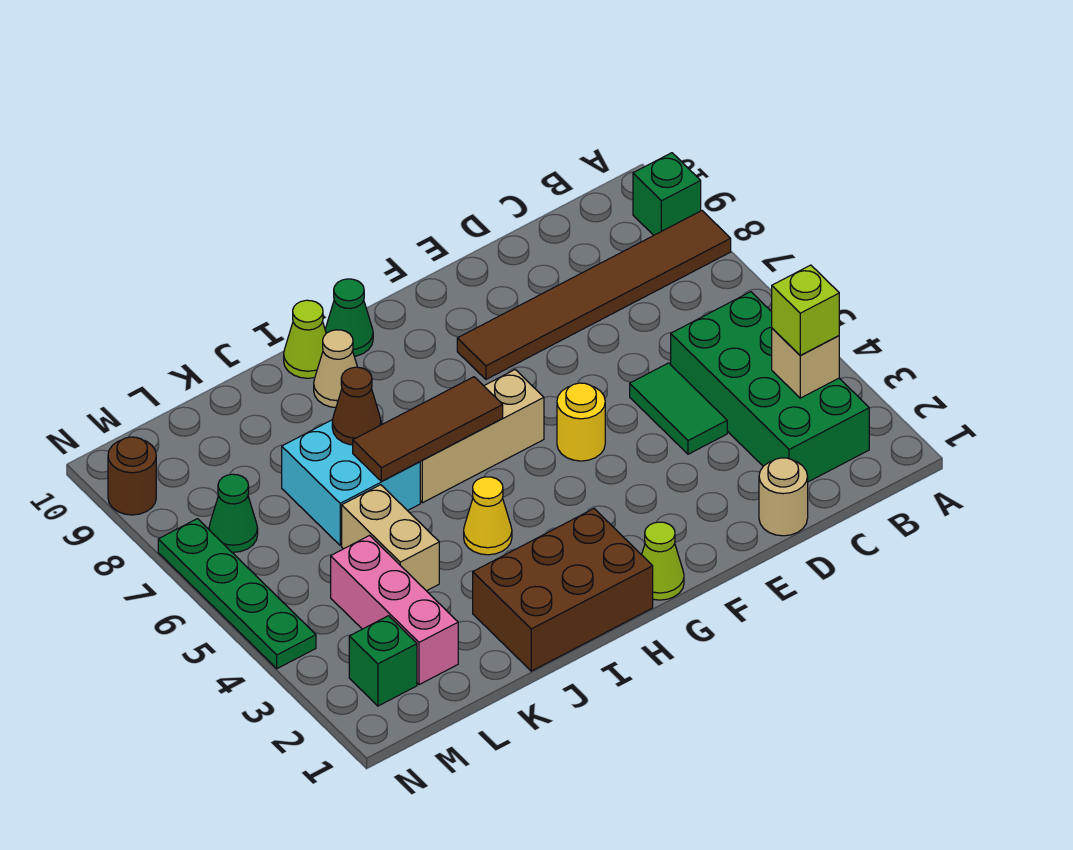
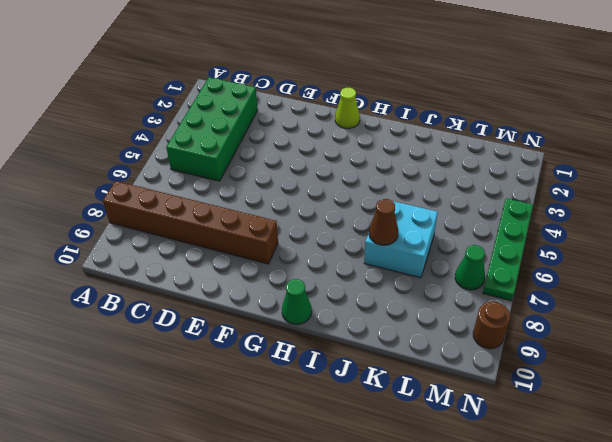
brown 1x6 brick [103,181,278,264] -> brown 1x6 tile [457,211,731,379]
none -> green 1x1 brick [633,153,701,235]
none -> tan 1x1 round brick [759,458,808,536]
none -> green 1x2 tile [630,363,727,454]

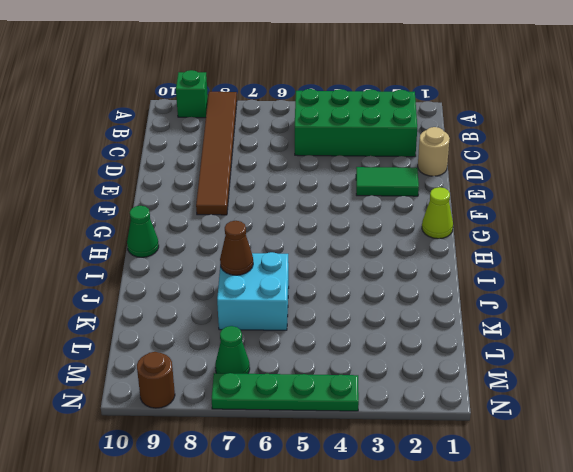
green 1x2 tile [356,167,419,196] -> green 1x2 tile moved to [630,363,727,454]
none -> yellow 1x1 round brick [557,383,605,461]
none -> tan 1x3 brick [420,370,544,503]
none -> brown 2x3 brick [473,509,653,671]

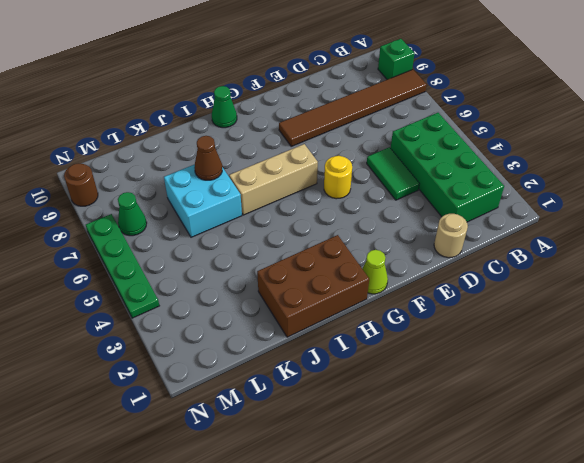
none -> yellow 1x1 cone [464,477,512,555]
none -> tan 1x1 cone [314,330,357,408]
none -> lime 1x1 cone [284,300,326,378]

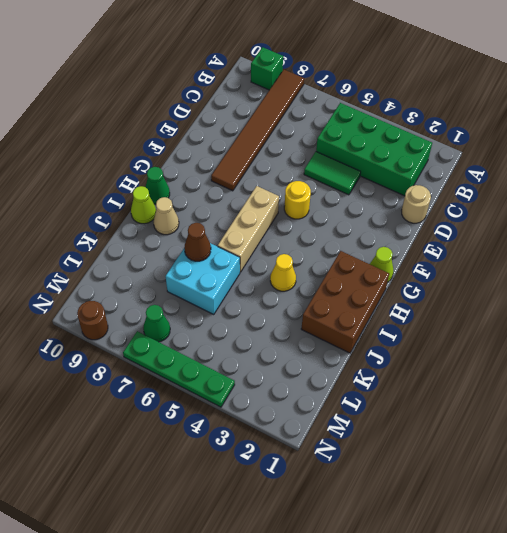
none -> tan 1x2 brick [342,485,439,591]
none -> pink 1x3 brick [331,536,458,685]
none -> green 1x1 brick [349,616,417,706]

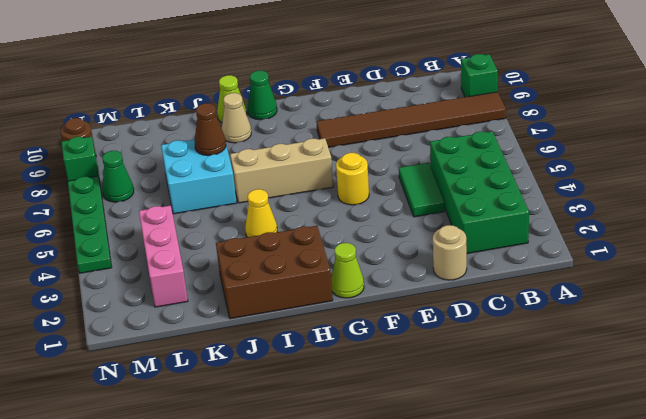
green 1x1 brick [62,137,100,181] -> green 1x1 brick moved to [349,616,417,706]
none -> tan 1x2 brick [342,485,439,591]
none -> tan 1x1 brick [772,328,839,398]
none -> brown 1x3 tile [353,377,503,481]

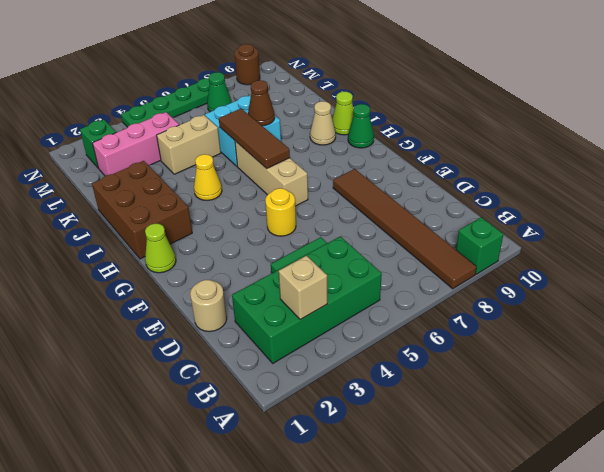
none -> lime 1x1 brick [772,265,839,356]

